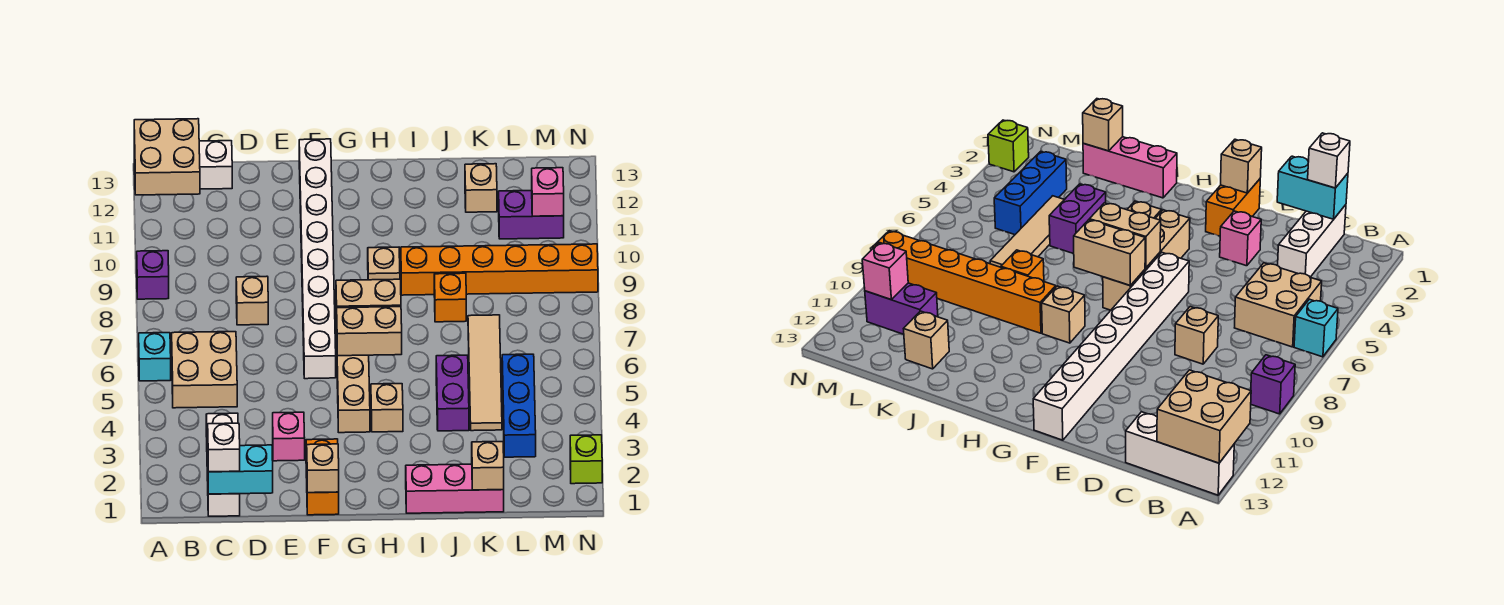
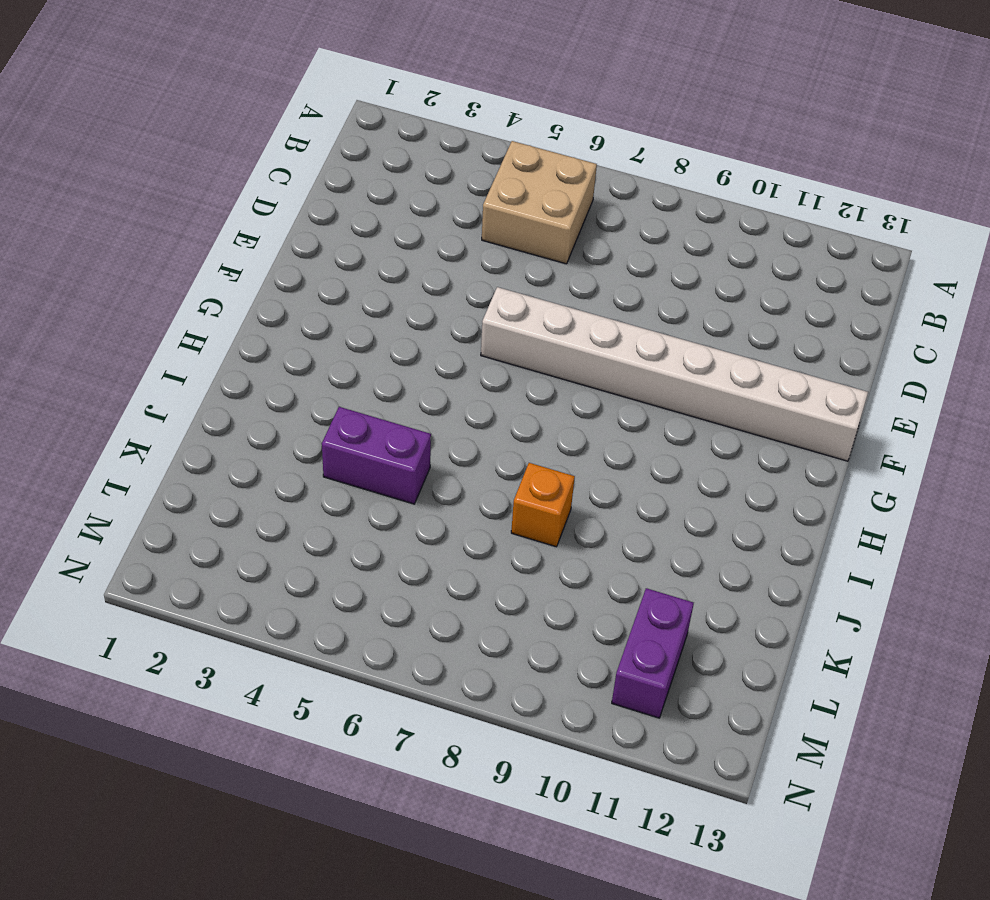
none -> cyan 1x1 brick [139,333,171,381]
none -> purple 1x1 brick [137,251,169,299]
none -> white 1x3 brick [134,141,232,189]

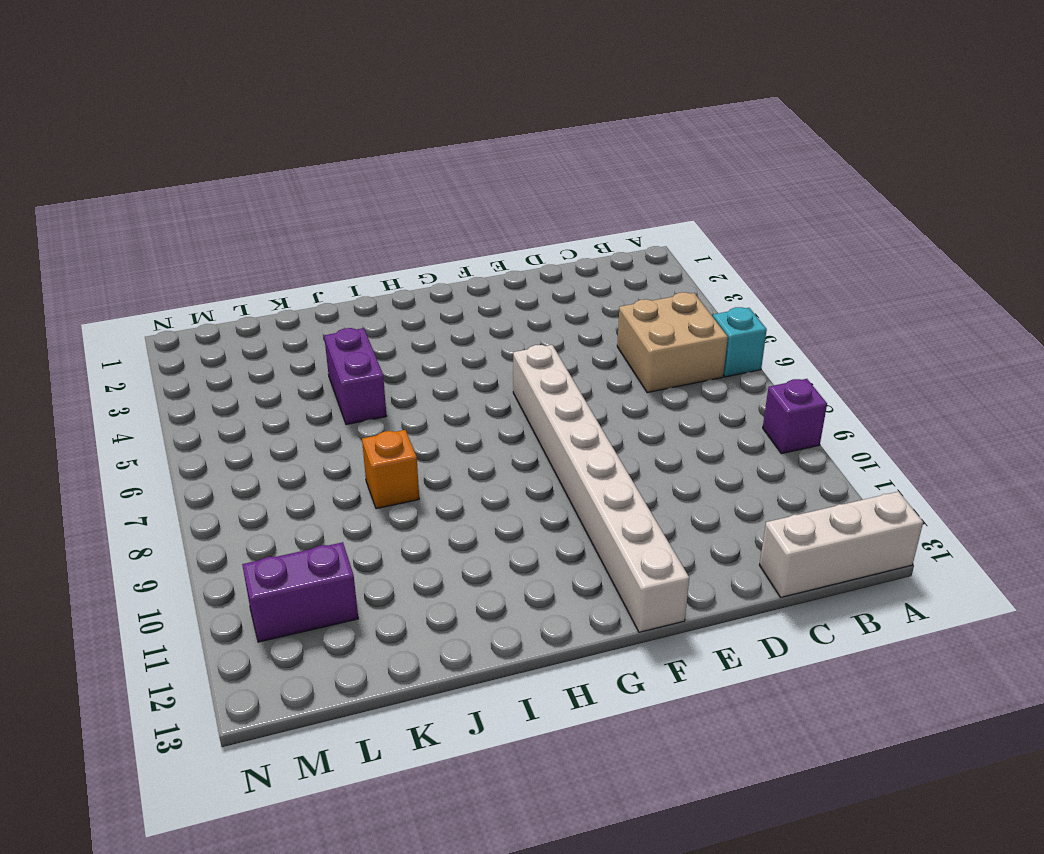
none -> white 1x3 brick [206,413,240,516]
none -> tan 1x1 brick [236,276,268,325]
none -> pink 1x1 brick [273,412,305,461]

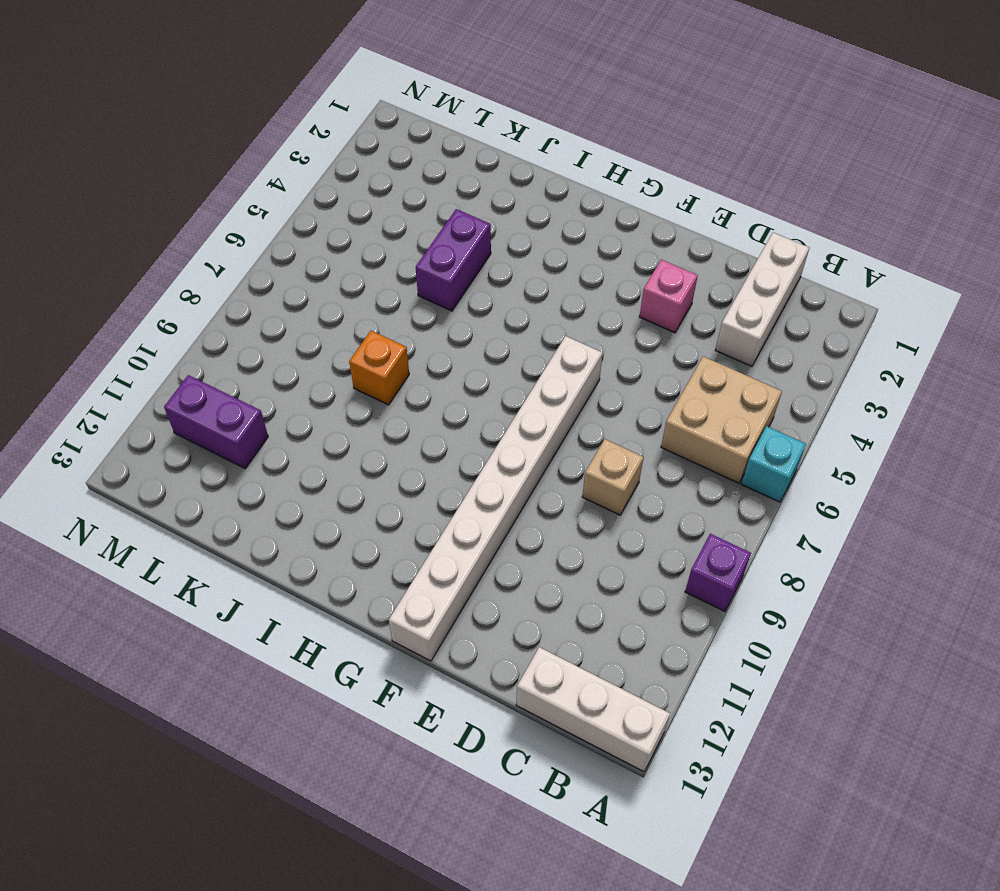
none -> orange 1x2 brick [306,439,339,515]
none -> tan 1x4 brick [336,322,370,433]
none -> tan 1x1 brick [371,384,403,432]

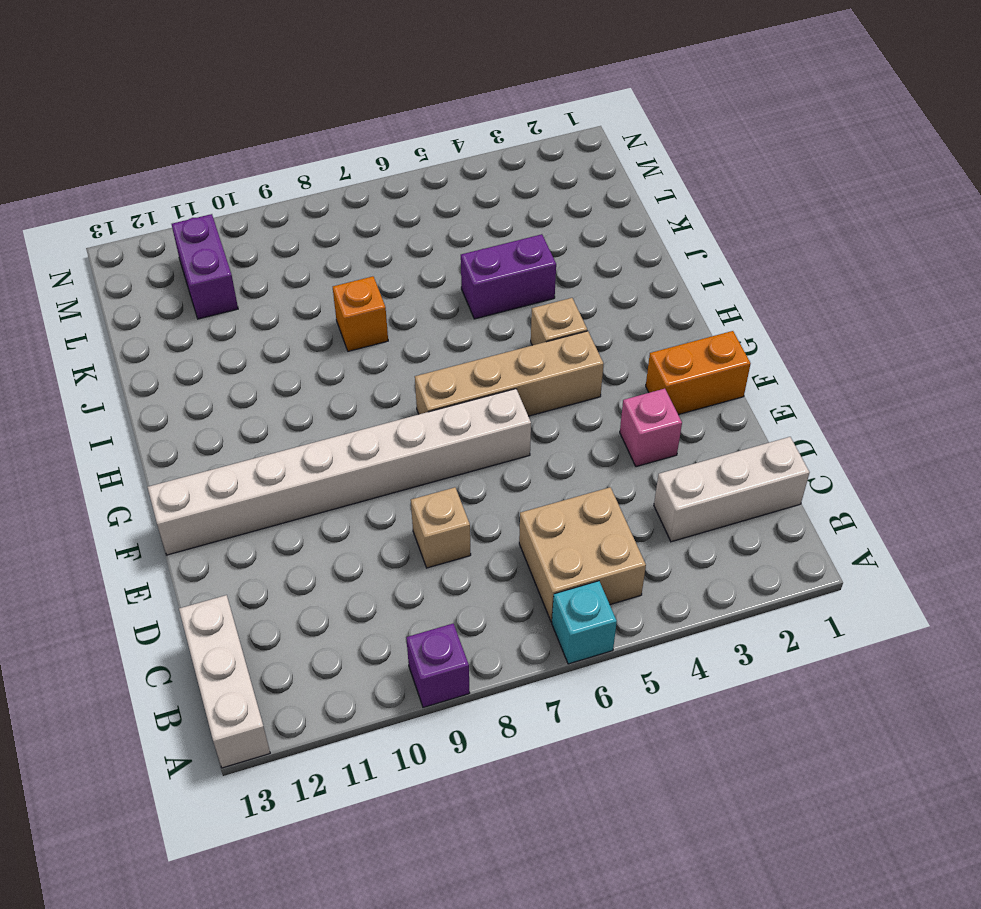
none -> tan 1x1 brick [368,247,400,280]
none -> pink 1x3 brick [406,464,504,513]
none -> orange 1x6 brick [401,244,598,295]

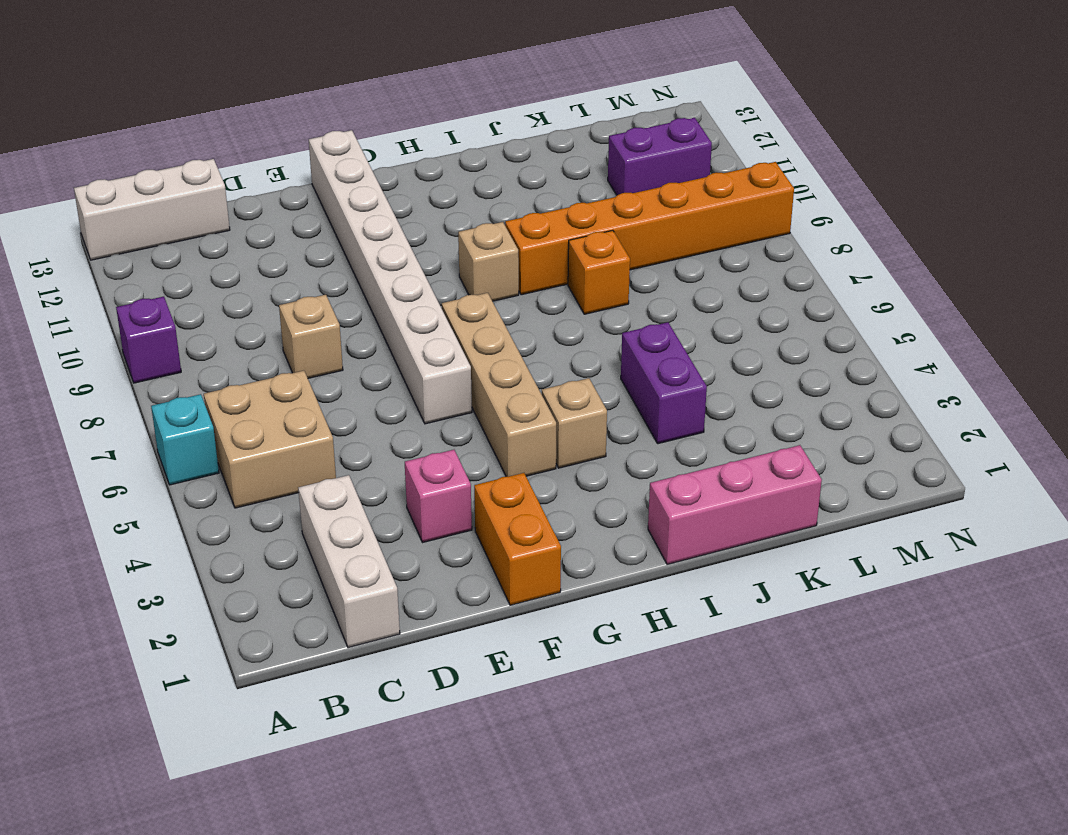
none -> tan 1x4 tile [468,315,502,431]
none -> tan 1x1 brick [465,164,497,212]
none -> blue 1x3 brick [502,354,536,457]

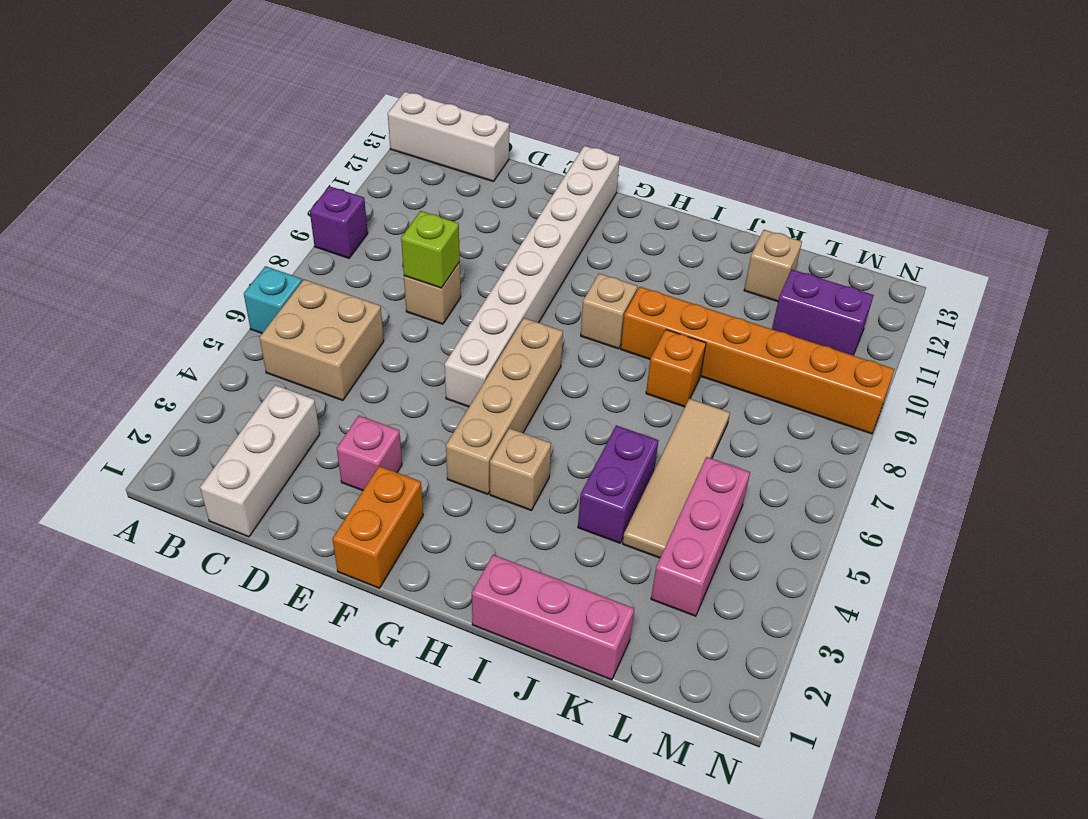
lime 1x1 brick [401,211,460,288] -> lime 1x1 brick moved to [570,435,602,484]
pink 1x3 brick [651,457,750,616] -> blue 1x3 brick [502,354,536,457]
none -> tan 2x2 brick [134,119,200,195]
none -> cyan 1x2 brick [208,445,273,494]
none -> tan 1x1 brick [307,444,339,493]

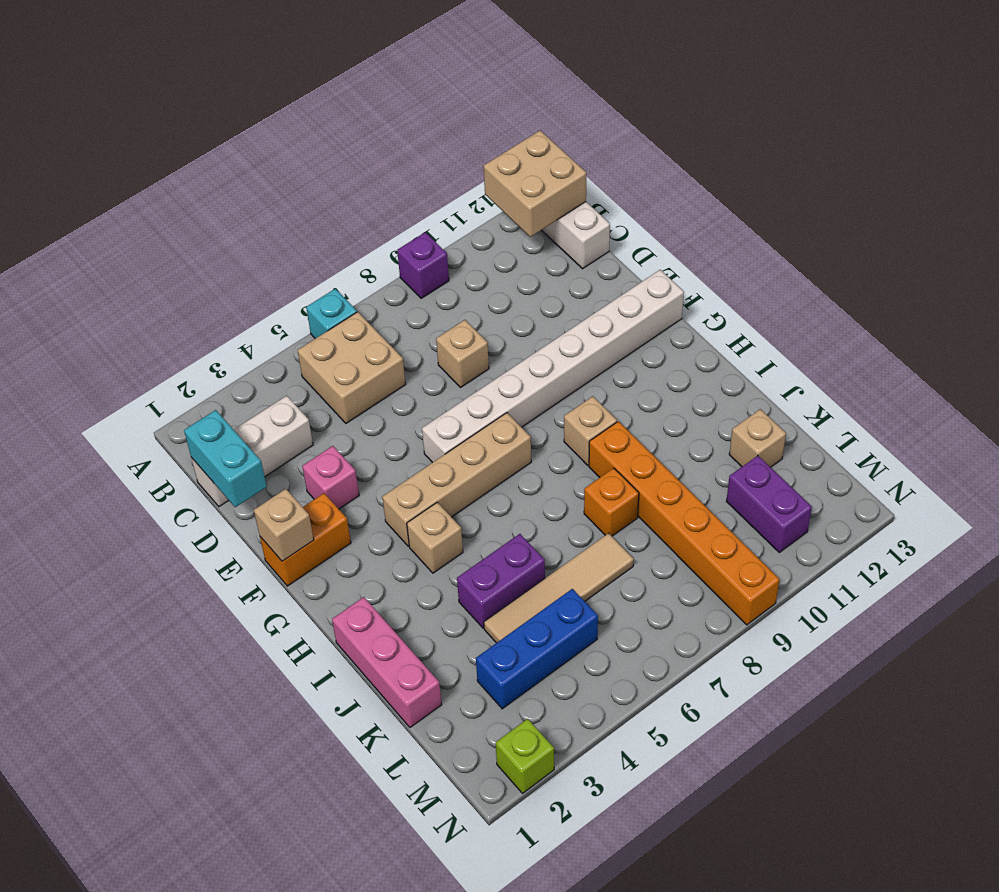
none -> tan 1x2 brick [337,307,402,356]
none -> tan 1x2 brick [336,279,401,322]
none -> tan 1x1 brick [472,442,504,490]

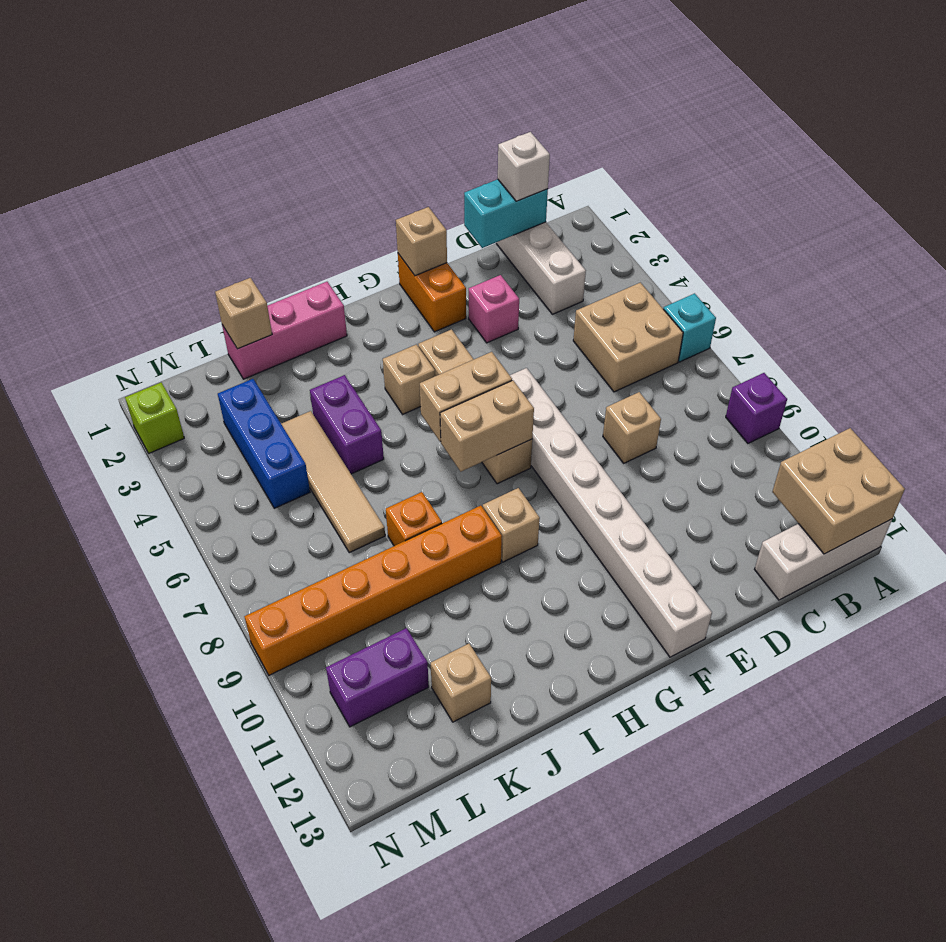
none -> pink 1x1 brick [532,168,564,216]

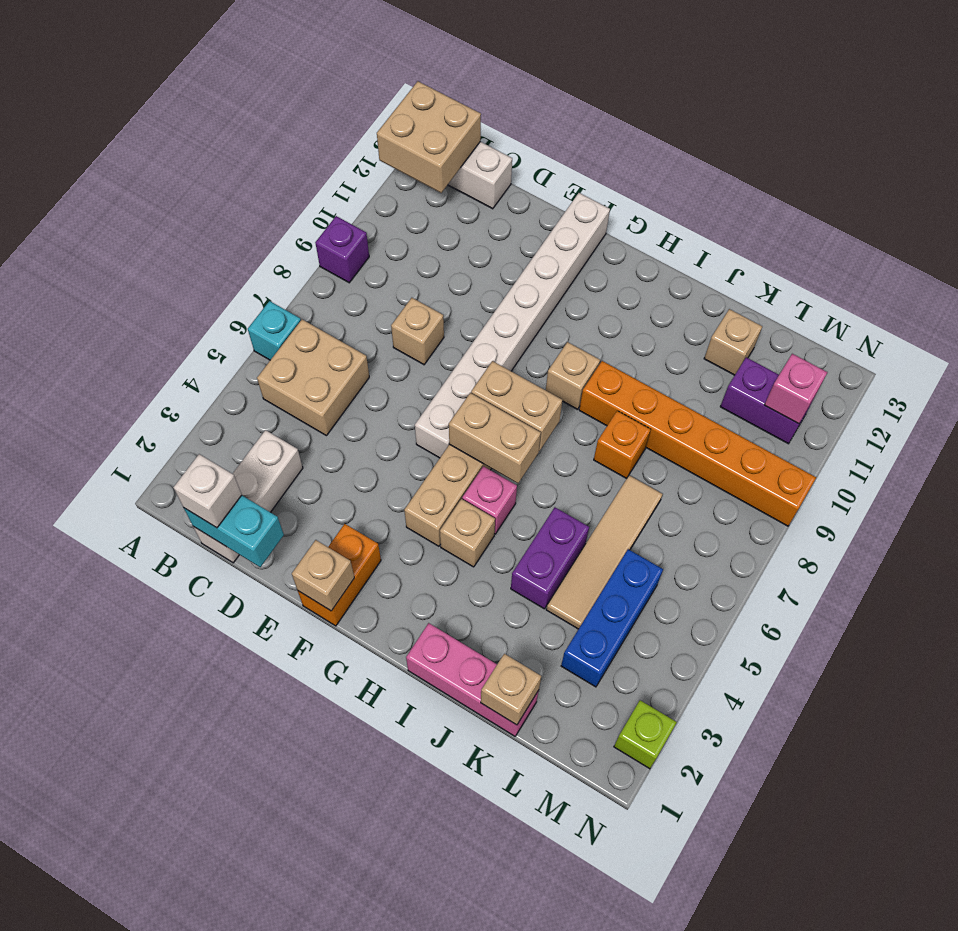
pink 1x1 brick [462,466,517,534] -> pink 1x1 brick moved to [273,412,305,461]

